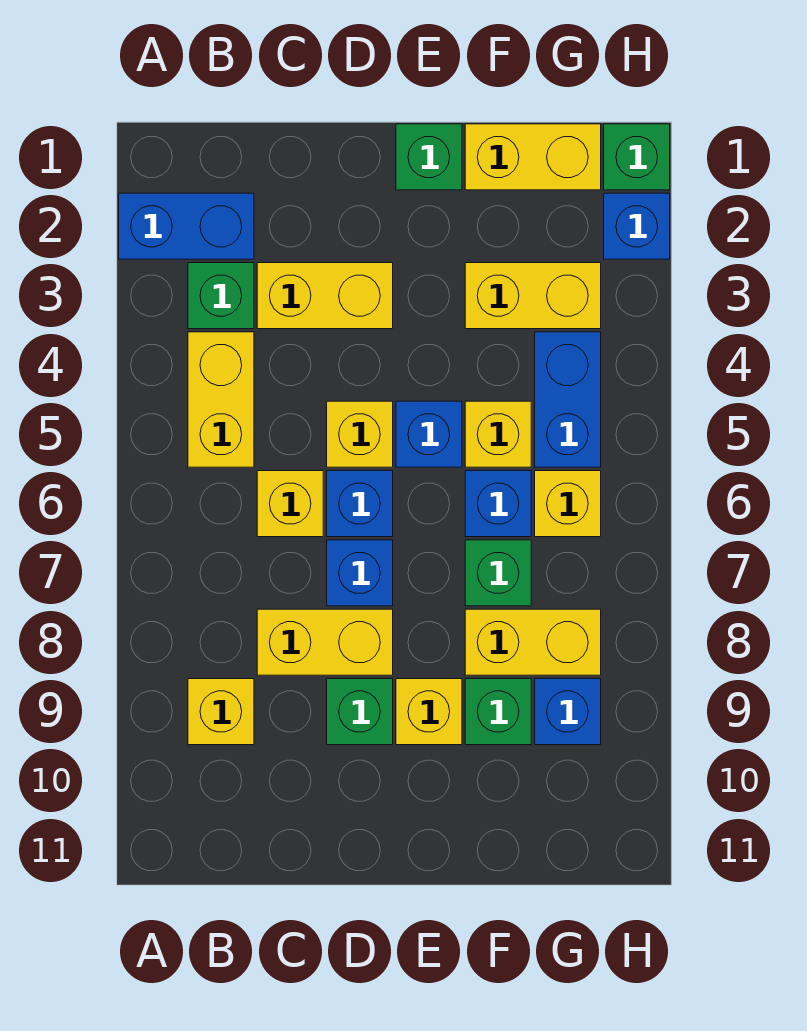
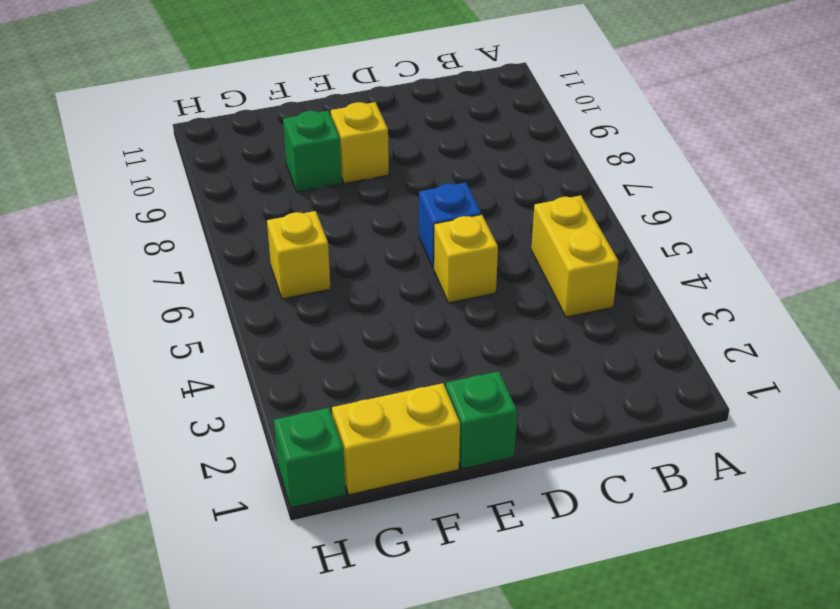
none -> blue 1x2 brick [119,193,254,259]
none -> green 1x1 brick [188,263,254,329]
none -> yellow 1x1 brick [188,679,254,745]

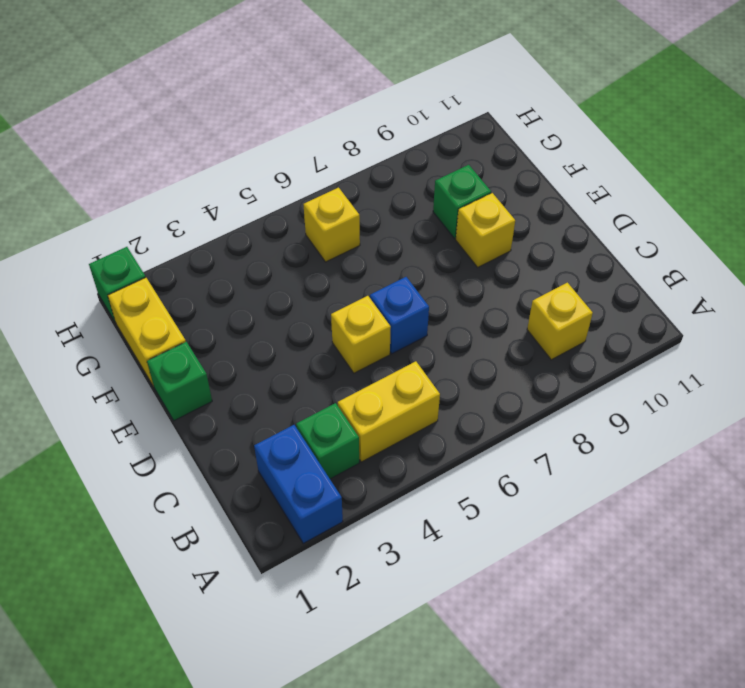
none -> yellow 1x2 brick [257,263,393,329]
none -> yellow 1x1 brick [257,471,323,537]
none -> yellow 1x2 brick [257,609,393,675]

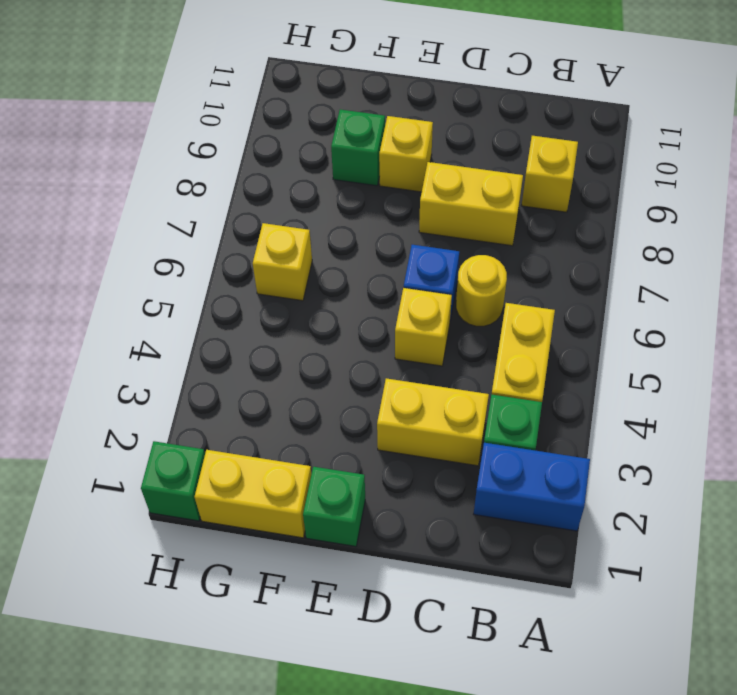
yellow 1x1 round brick [456,255,507,326] -> yellow 1x1 brick [257,471,323,537]
none -> blue 1x1 brick [327,540,393,606]
none -> green 1x1 brick [327,679,393,745]
none -> blue 1x1 brick [396,401,462,467]

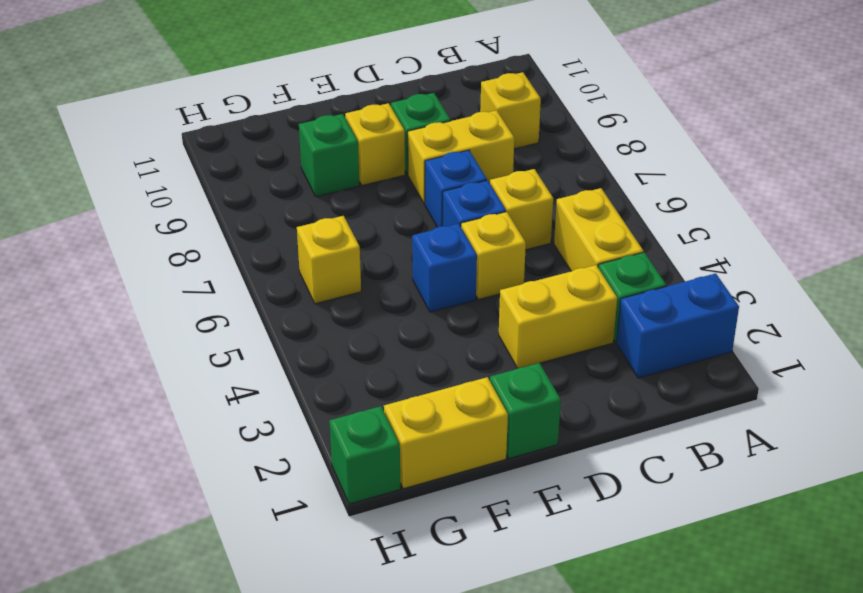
none -> yellow 1x2 brick [465,263,601,329]
none -> yellow 1x1 brick [465,401,531,467]
none -> blue 1x1 brick [465,471,531,537]

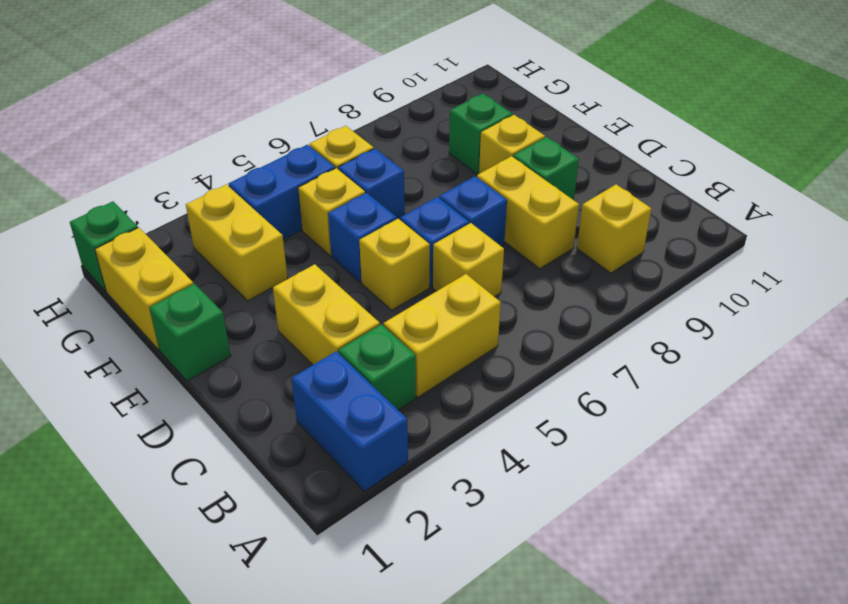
none -> green 1x1 brick [465,540,531,606]
none -> yellow 1x2 brick [465,609,601,675]
none -> blue 1x1 brick [535,679,601,745]

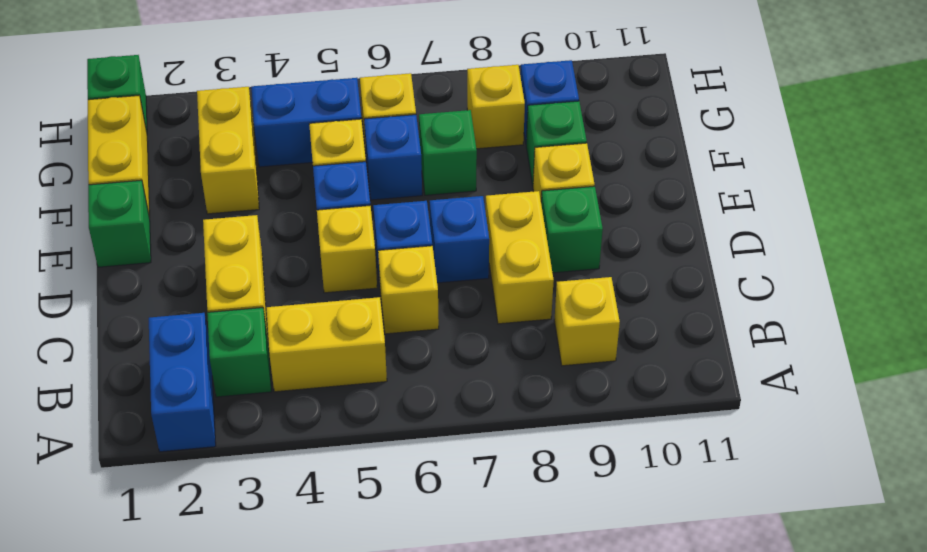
yellow 1x1 brick [467,65,525,149] -> yellow 1x2 brick [465,609,601,675]
none -> blue 1x1 brick [604,193,670,259]

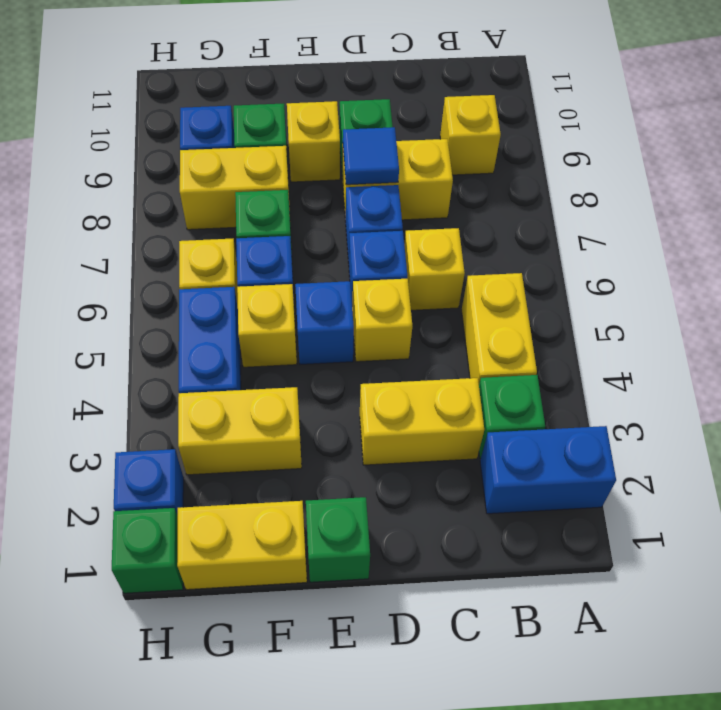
blue 1x1 tile [343,127,399,185] -> none

